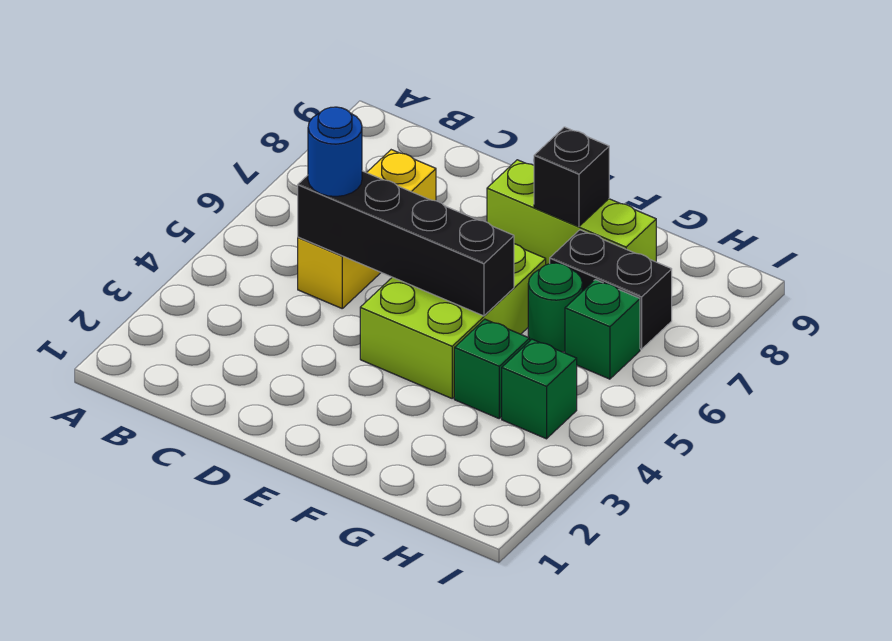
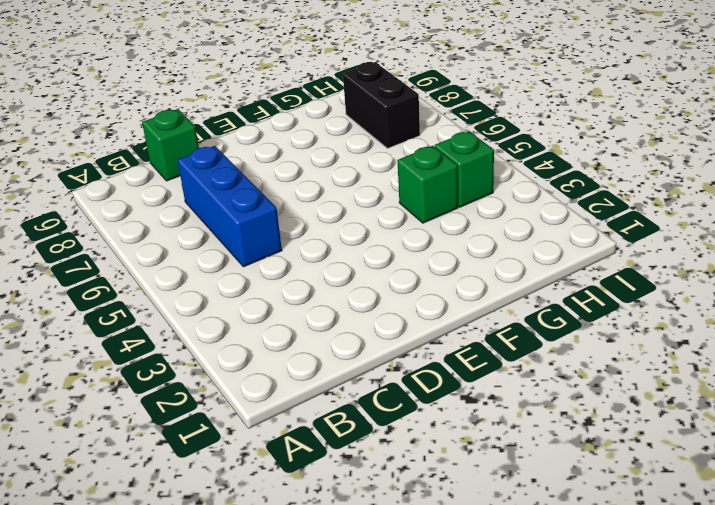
blue 1x3 brick [178,146,282,267] -> yellow 1x3 brick [298,150,436,308]
green 1x1 brick [142,109,199,181] -> green 1x1 brick moved to [565,280,640,379]
black 1x2 brick [343,62,420,148] -> black 1x2 brick turned to [550,230,672,349]
none -> lime 2x3 brick [360,244,546,398]
none -> lime 1x3 brick [487,160,656,265]

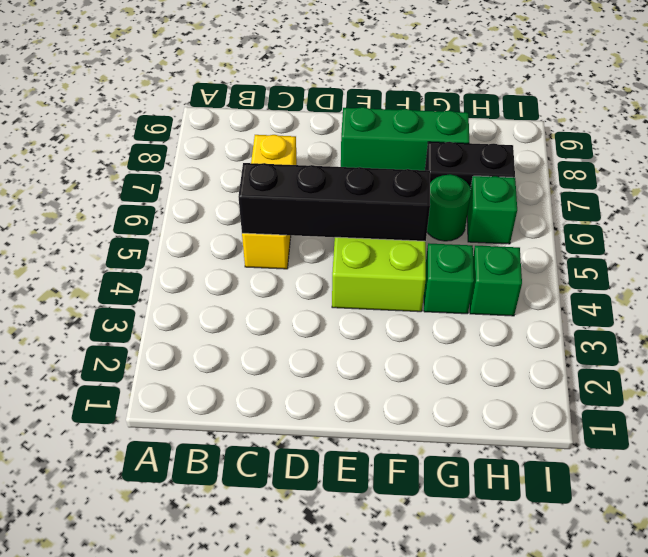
green 1x3 brick [341,107,469,170] -> lime 1x3 brick [487,160,656,265]
none -> black 1x1 brick [534,127,609,226]
none -> blue 1x1 round brick [308,107,362,196]

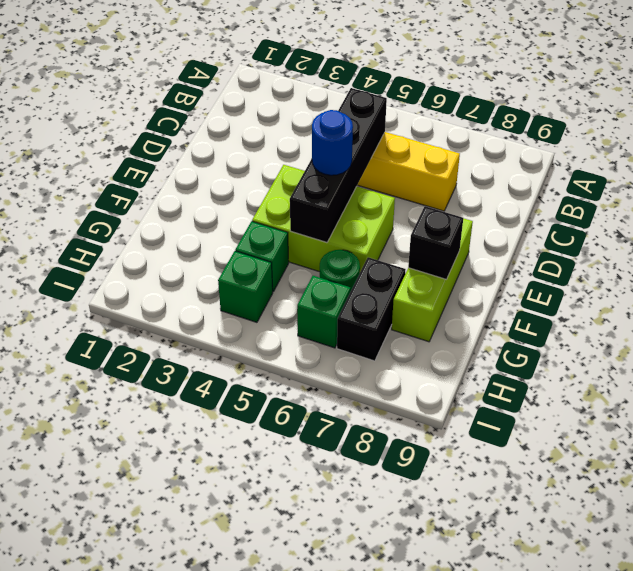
blue 1x1 round brick [312,110,353,175] -> blue 1x1 round brick moved to [308,107,362,196]

